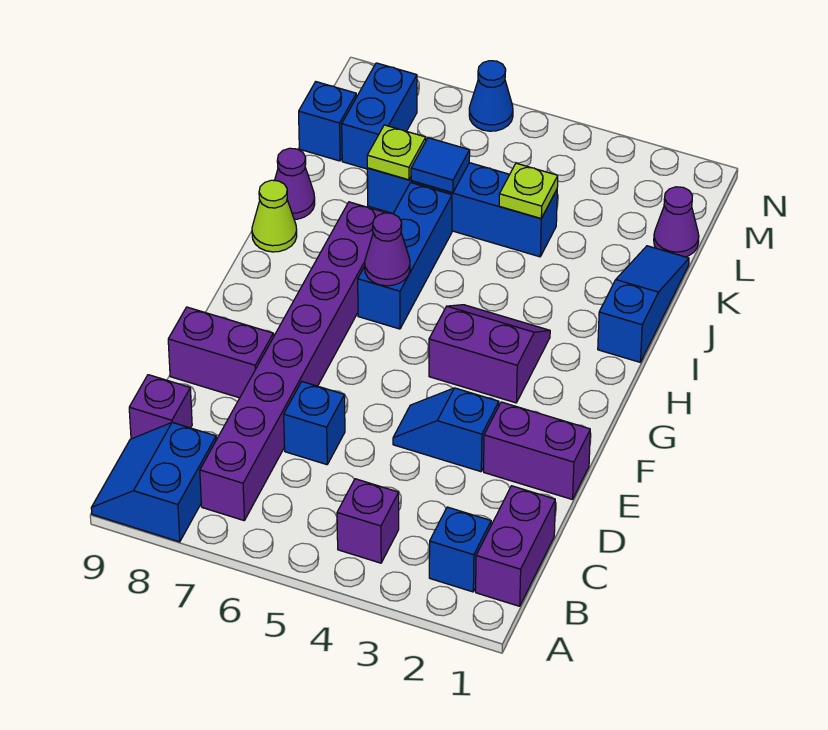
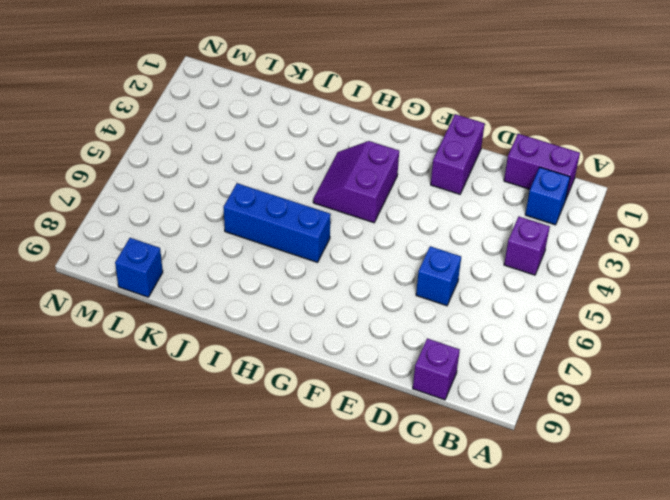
none -> blue 2x2 slope [91,422,216,542]
none -> purple 1x8 brick [200,202,385,521]
none -> blue 1x2 slope [393,388,499,472]

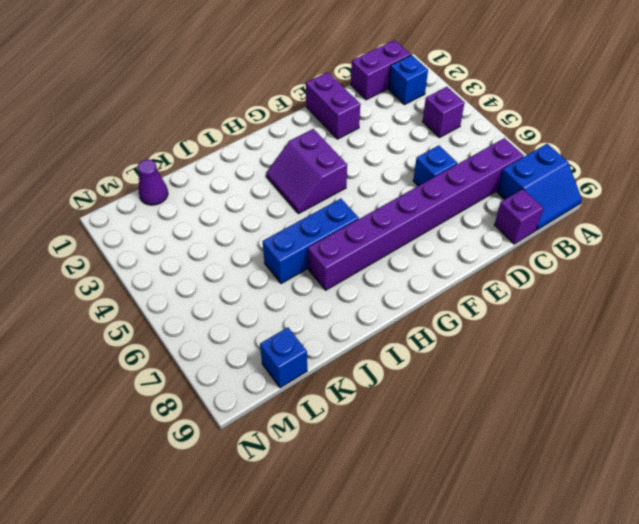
none -> blue 1x2 slope [393,388,499,472]
none -> purple 1x2 brick [168,307,273,398]
none -> blue 1x3 slope [598,246,689,362]

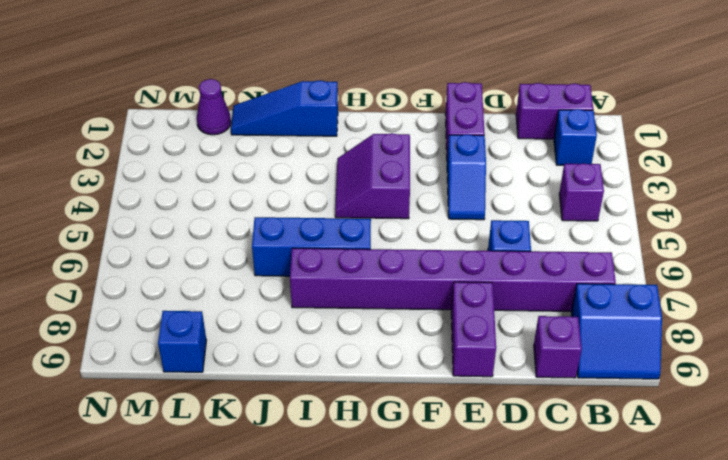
none -> lime 1x1 cone [252,180,297,252]
none -> purple 1x1 cone [275,148,315,219]
none -> blue 1x4 brick [367,163,557,257]

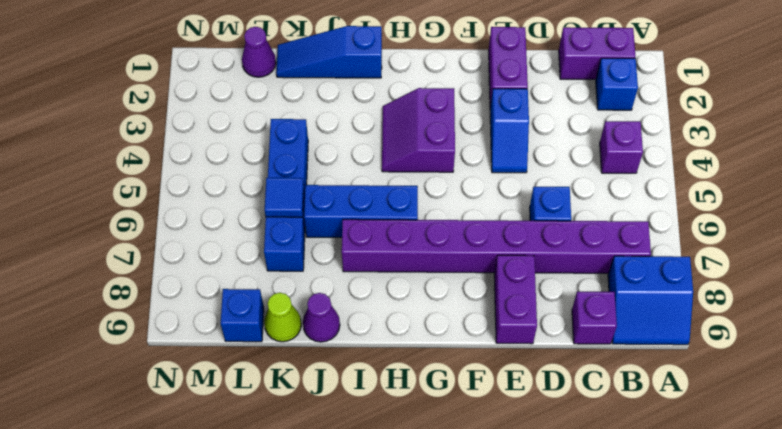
lime 1x1 cone [264,293,301,342] -> lime 1x1 cone moved to [252,180,297,252]
none -> blue 1x2 brick [342,63,417,169]
none -> blue 1x1 cone [469,61,513,131]
none -> purple 1x1 cone [365,213,410,286]

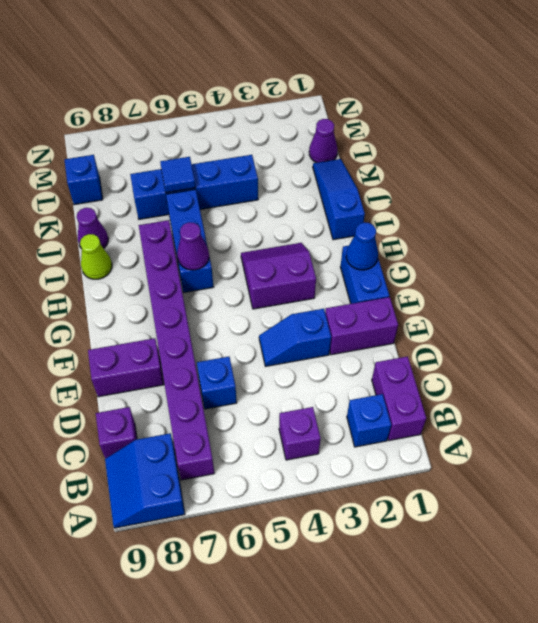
blue 1x2 brick [340,246,389,304] -> blue 1x2 brick moved to [342,63,417,169]
blue 1x1 cone [346,222,378,270] -> blue 1x1 cone moved to [469,61,513,131]
none -> lime 1x1 plate [499,163,558,219]
none -> lime 1x1 plate [367,125,426,180]

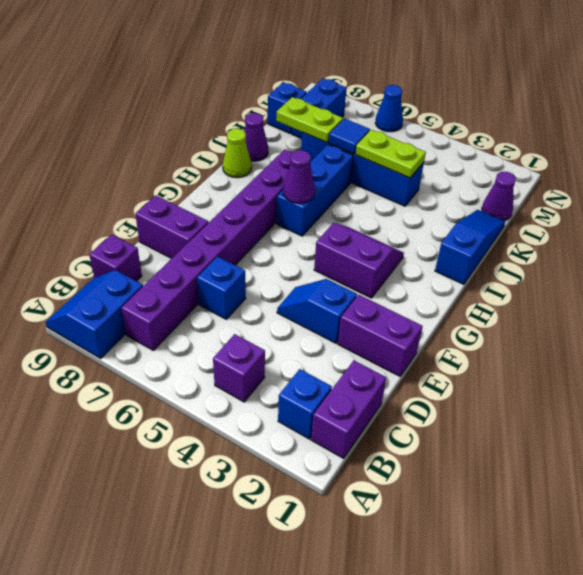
lime 1x2 plate [356,130,426,178] -> lime 1x1 plate [499,163,558,219]
lime 1x2 plate [276,97,343,142] -> lime 1x1 plate [367,125,426,180]

